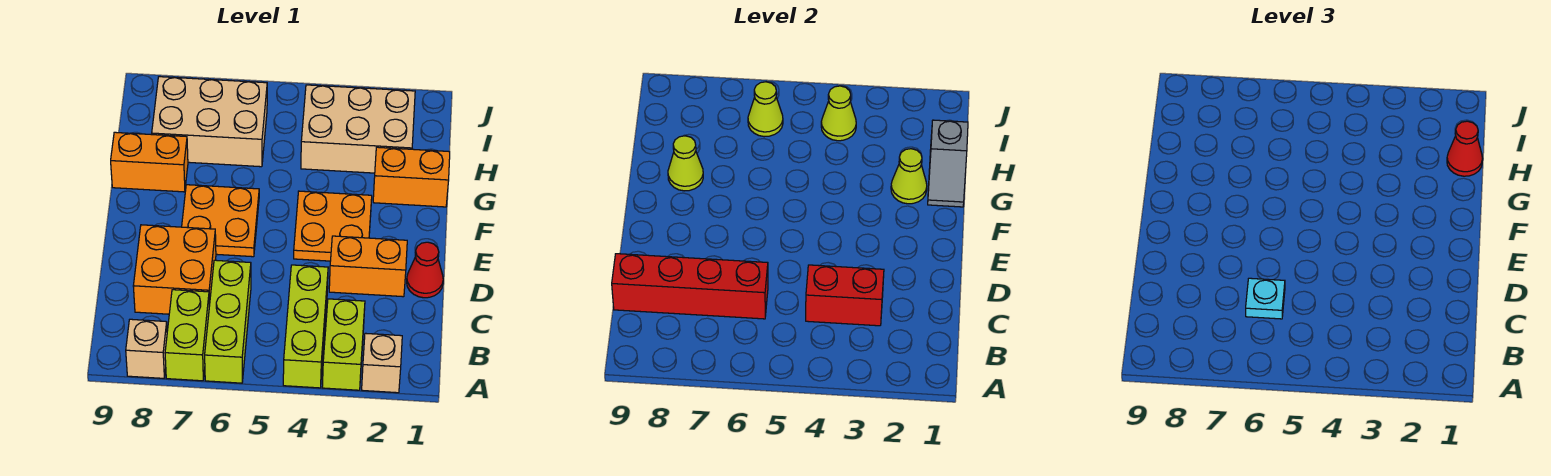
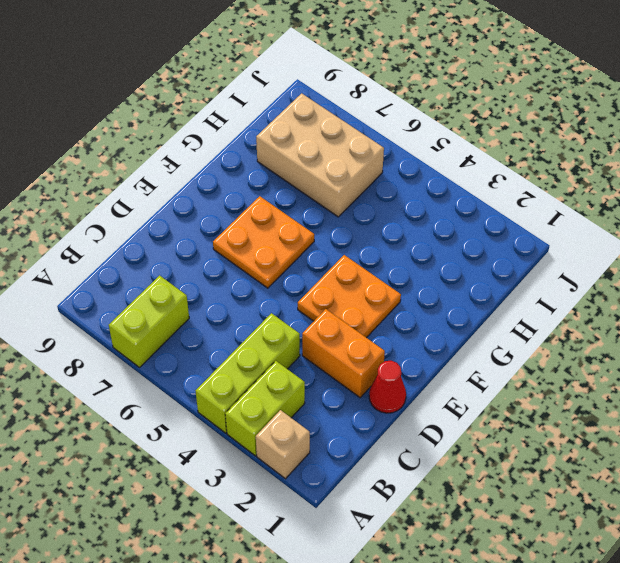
none -> lime 1x3 brick [205,260,251,383]
none -> tan 1x1 brick [126,319,167,378]
none -> orange 2x2 brick [133,225,216,314]

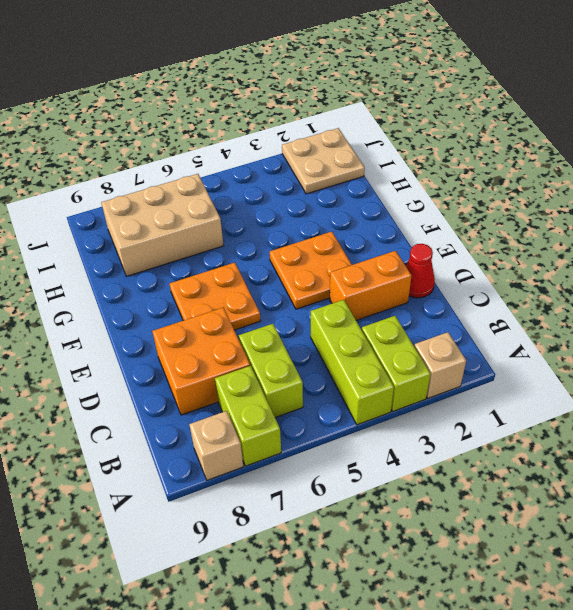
lime 1x2 brick [239,324,303,417] -> lime 1x3 brick [205,260,251,383]
tan 2x2 plate [282,128,365,194] -> tan 2x3 brick [301,85,415,173]
none -> orange 1x2 brick [373,147,450,207]
none -> orange 1x2 brick [111,132,188,192]
none -> red 1x2 brick [806,265,884,326]

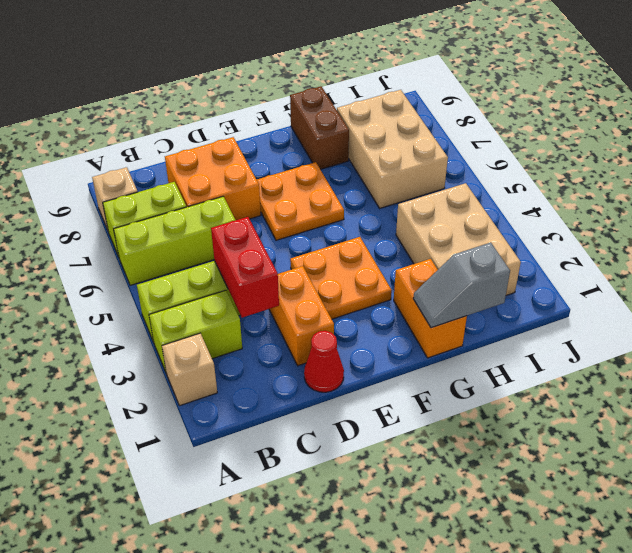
brown 1x2 brick [290,86,349,169] -> orange 1x2 brick [111,132,188,192]
none -> red 1x4 brick [612,254,768,319]
none -> lime 1x1 cone [891,149,927,204]
none -> lime 1x1 cone [668,136,703,191]

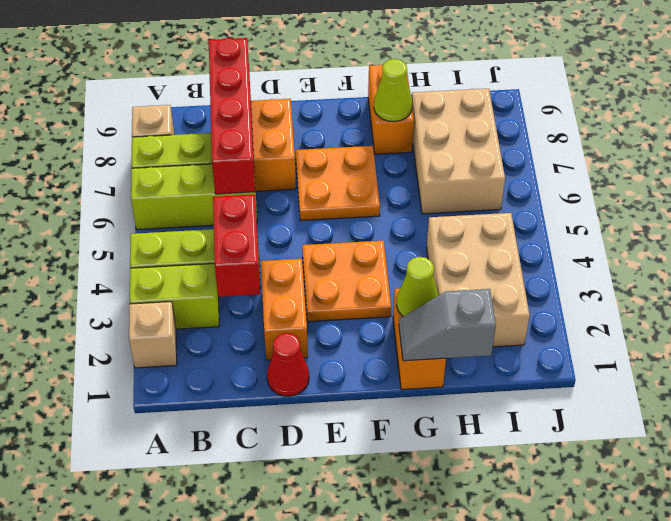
none -> lime 1x1 cone [821,86,856,141]
none -> lime 1x1 cone [748,82,783,137]
none -> cyan 1x1 plate [1246,278,1285,319]

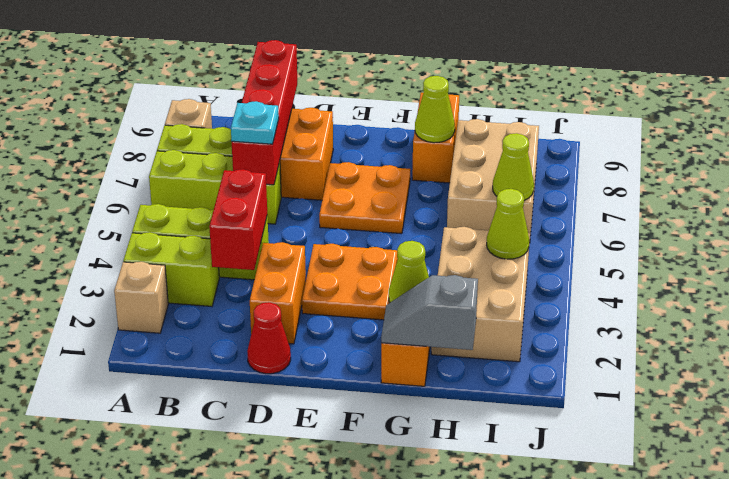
none -> red 1x1 cone [1447,121,1483,176]

